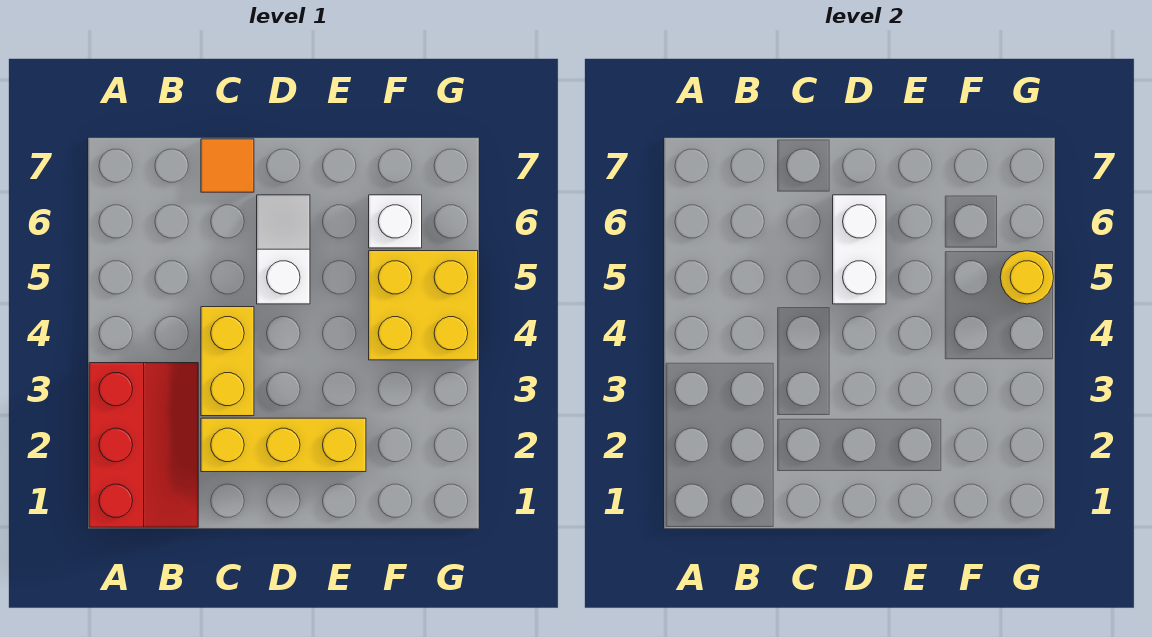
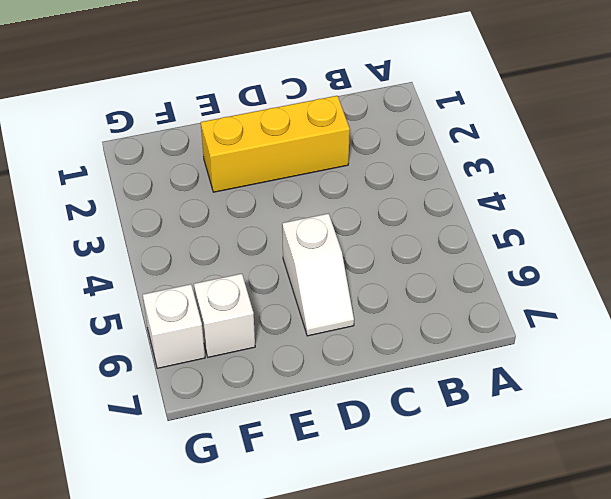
white 1x1 brick [143,284,205,368] -> none
none -> red 2x3 slope [89,363,198,527]
none -> yellow 1x2 brick [201,307,254,416]

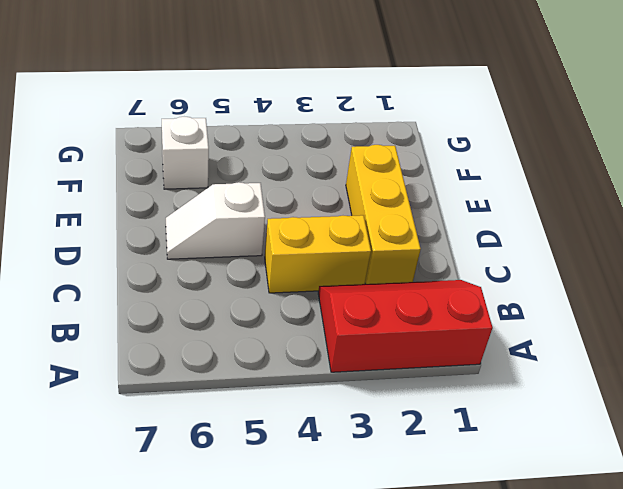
none -> orange 1x1 tile [201,139,254,192]
none -> yellow 2x2 brick [369,251,478,360]

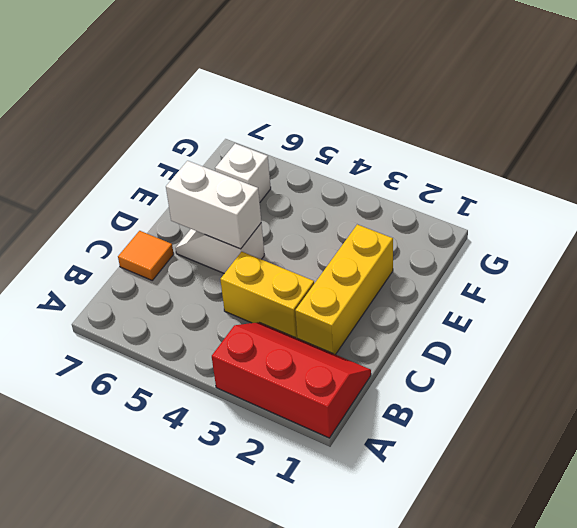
none -> yellow 2x2 brick [369,251,478,360]
none -> yellow 1x1 round brick [1000,251,1054,304]

